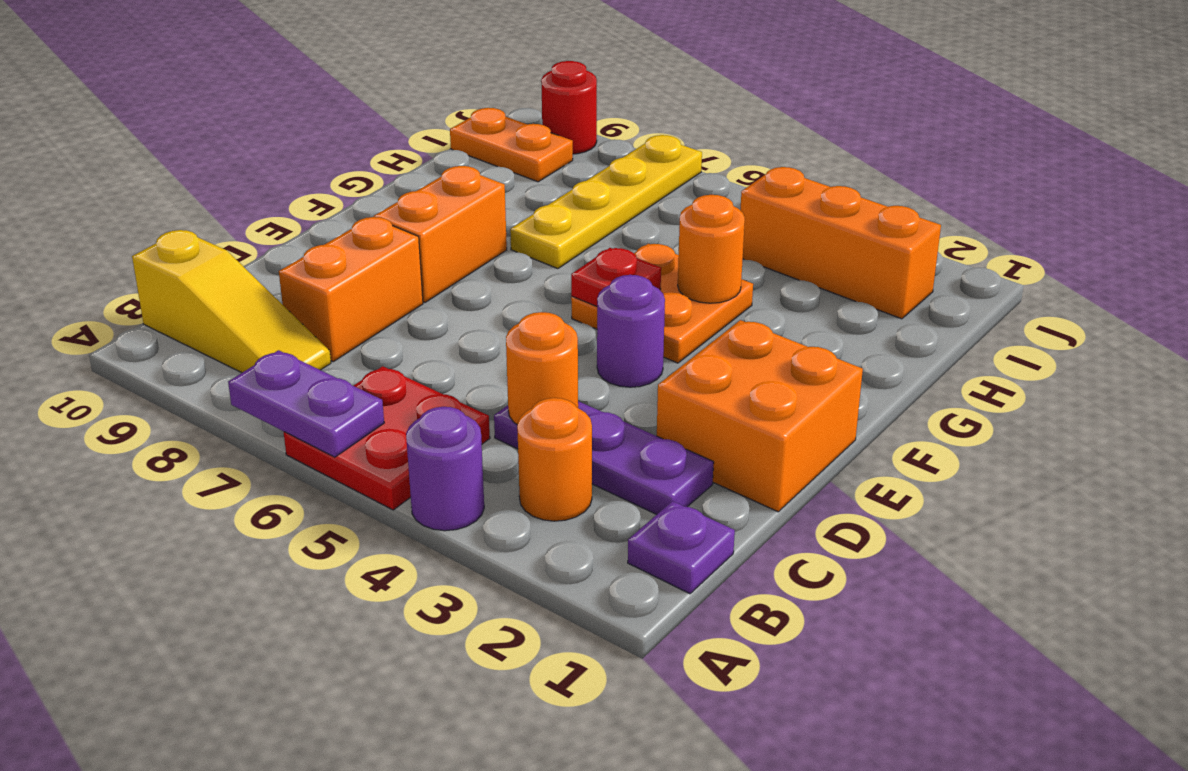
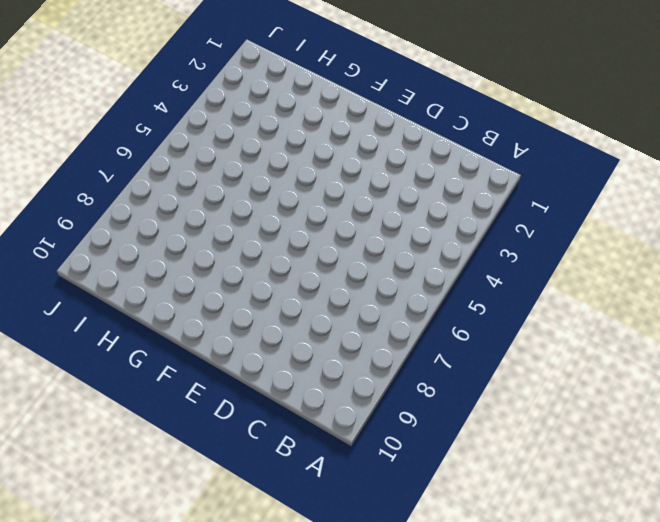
none -> purple 1x1 round brick [406,407,484,531]
none -> red 2x2 plate [284,366,490,510]
none -> purple 1x1 plate [628,501,735,594]

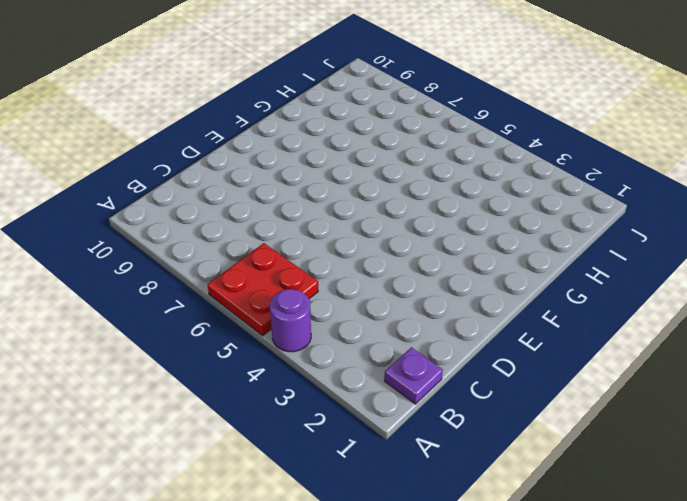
none -> orange 1x1 round brick [517,398,592,521]
none -> yellow 1x3 slope [132,230,331,373]
none -> purple 1x3 plate [494,401,714,514]

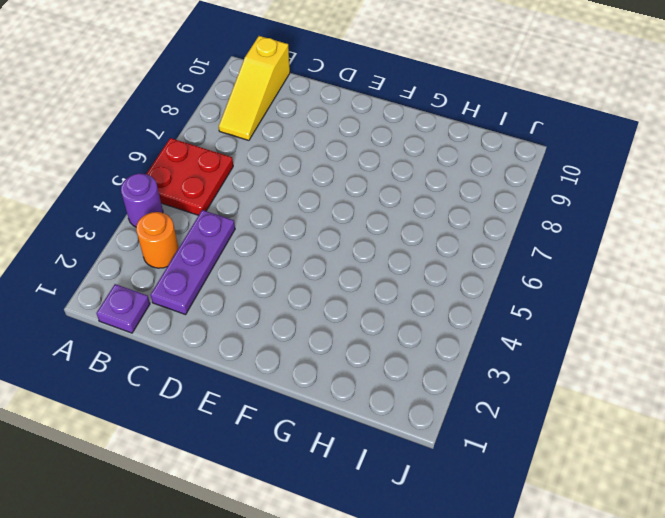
none -> orange 1x2 brick [279,217,423,362]
none -> orange 2x2 brick [657,320,863,512]
none -> purple 1x1 round brick [597,275,665,387]

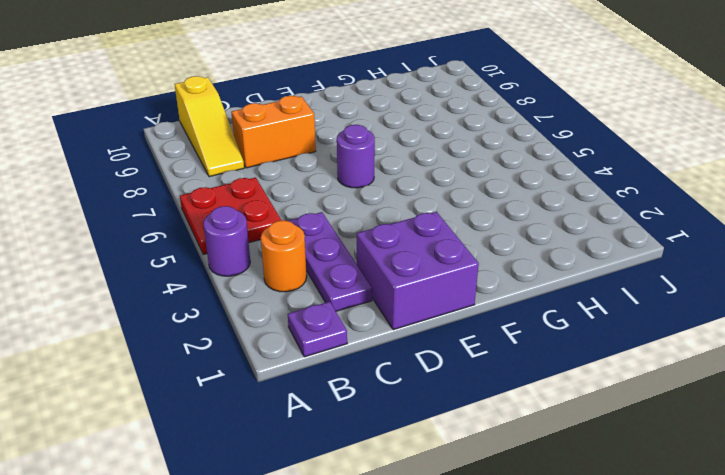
purple 2x2 brick [357,212,479,330] -> orange 2x2 brick [657,320,863,512]
purple 1x1 round brick [337,125,375,188] -> purple 1x1 round brick moved to [597,275,665,387]
none -> orange 1x2 brick [374,166,507,302]
none -> orange 2x2 plate [571,244,753,363]
none -> yellow 1x4 plate [510,135,702,269]

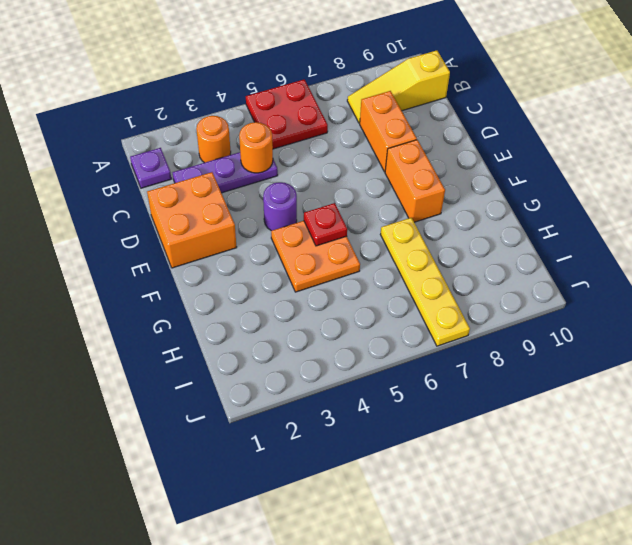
none -> purple 1x1 round brick [406,407,484,531]
none -> orange 1x3 brick [740,167,941,319]
none -> orange 1x2 plate [450,108,573,182]

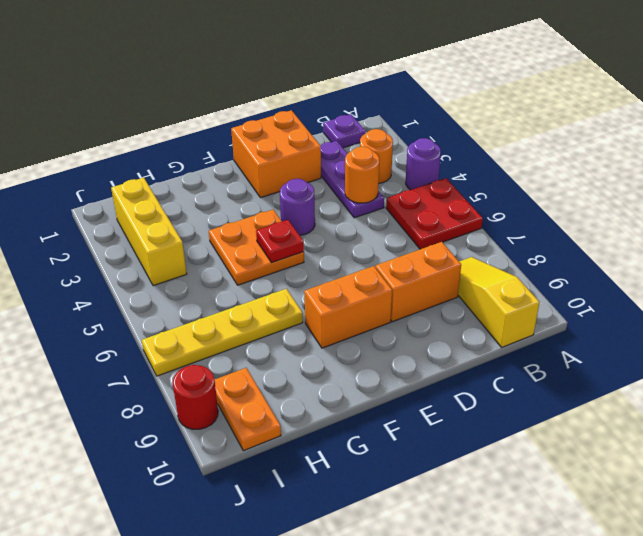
yellow 1x3 brick [111,178,187,286] -> orange 1x3 brick [740,167,941,319]
none -> purple 1x2 plate [228,350,384,457]
none -> orange 1x1 round brick [678,195,745,303]

